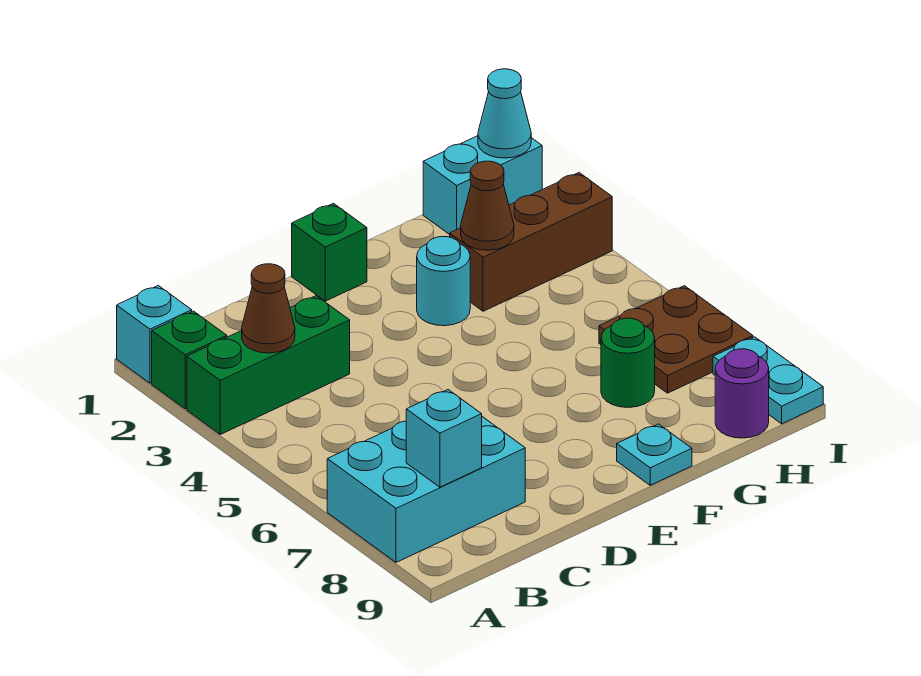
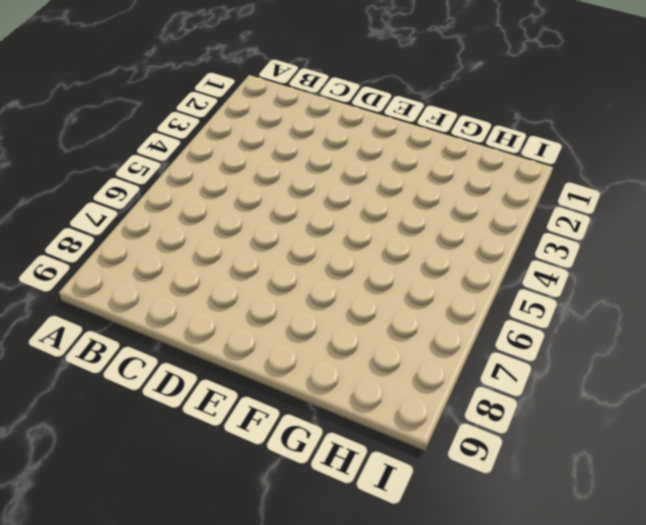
none -> cyan 1x1 brick [117,286,192,383]
none -> green 1x1 brick [152,311,227,409]
none -> green 1x3 brick [187,296,350,434]

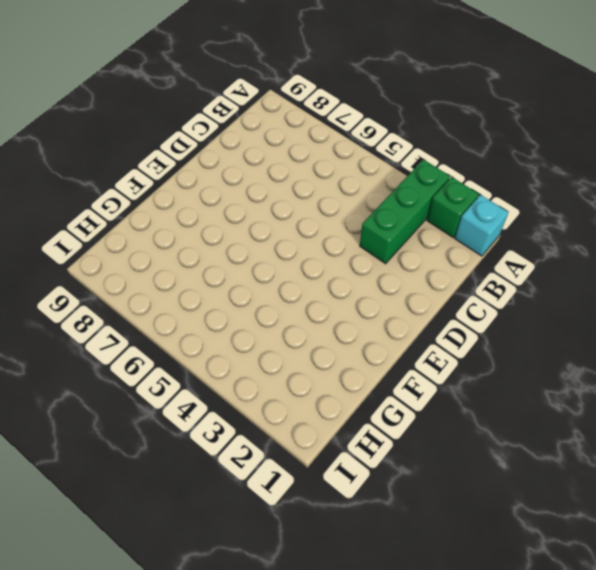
none -> cyan 2x3 brick [327,417,525,562]
none -> green 1x1 brick [292,203,367,301]
none -> cyan 1x1 round brick [417,237,470,326]

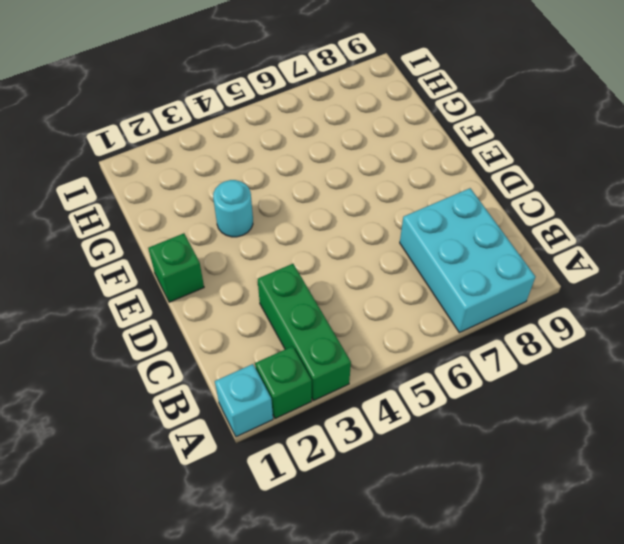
none -> cyan 1x1 plate [617,424,692,485]
none -> brown 1x3 brick [450,173,612,311]
none -> green 1x1 round brick [601,318,655,407]

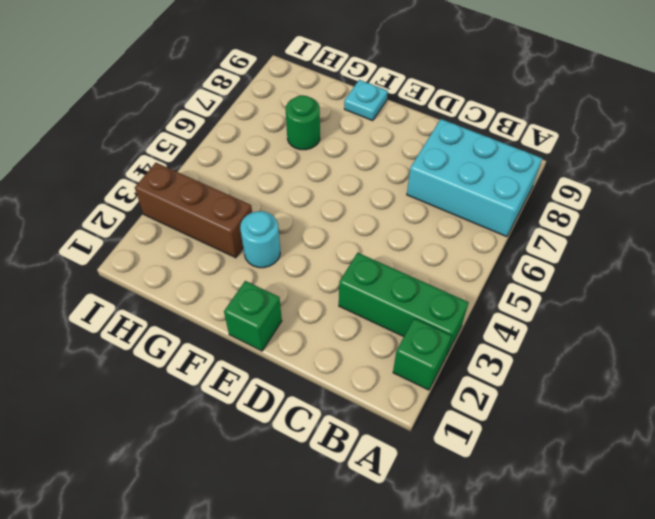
none -> cyan 1x1 brick [117,286,192,383]
none -> cyan 1x2 brick [423,136,542,235]
none -> brown 2x2 plate [599,286,753,393]

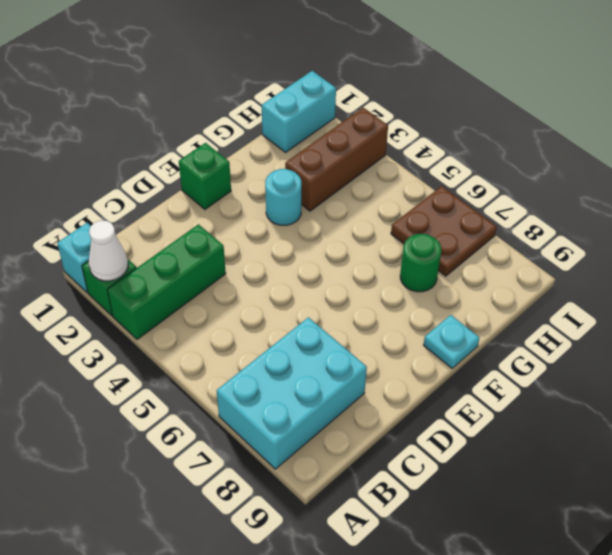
white 1x1 cone [89,221,128,281] -> none
none -> purple 1x1 round brick [715,349,769,438]
none -> cyan 1x2 plate [713,337,823,424]
none -> brown 1x1 cone [241,264,295,353]

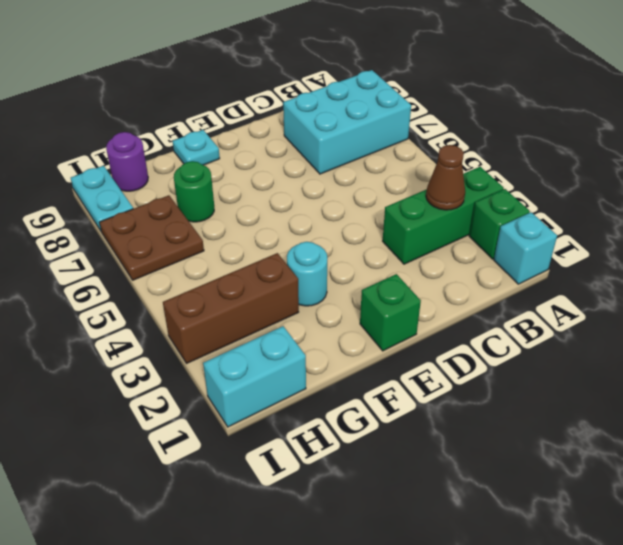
none -> cyan 1x1 brick [406,390,482,487]
none -> brown 1x1 cone [461,161,514,250]
none -> cyan 1x1 cone [478,69,531,158]

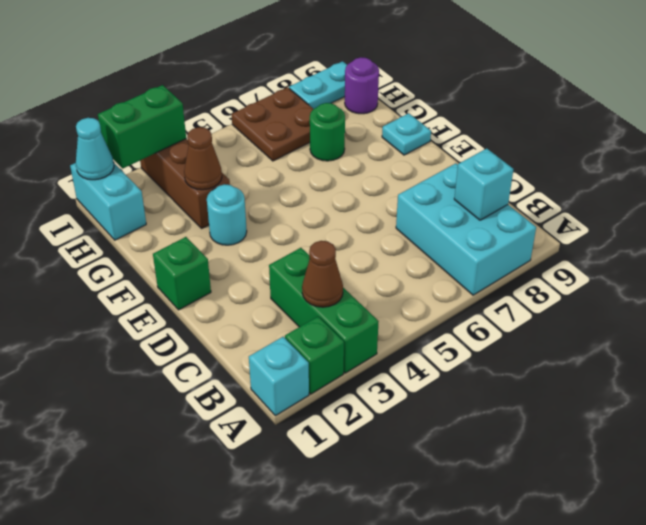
green 1x2 brick [98,85,186,168] -> none

